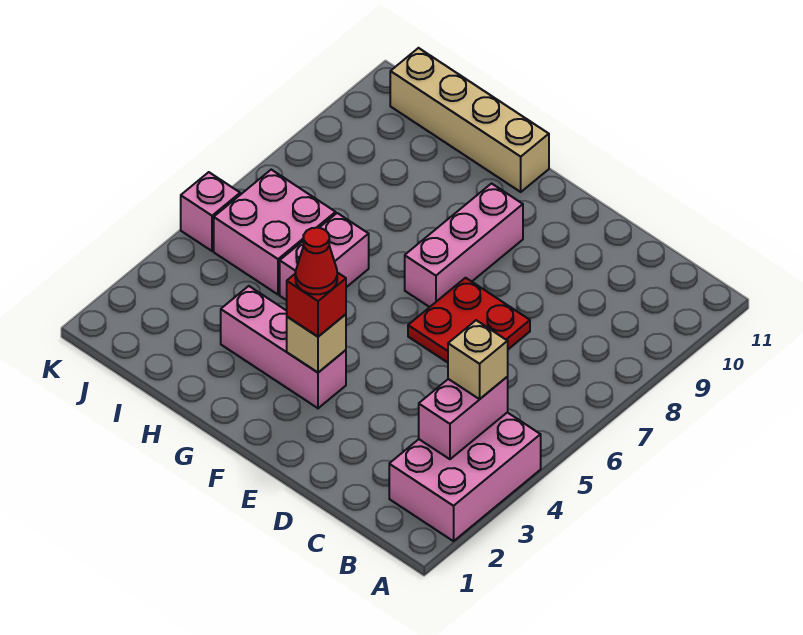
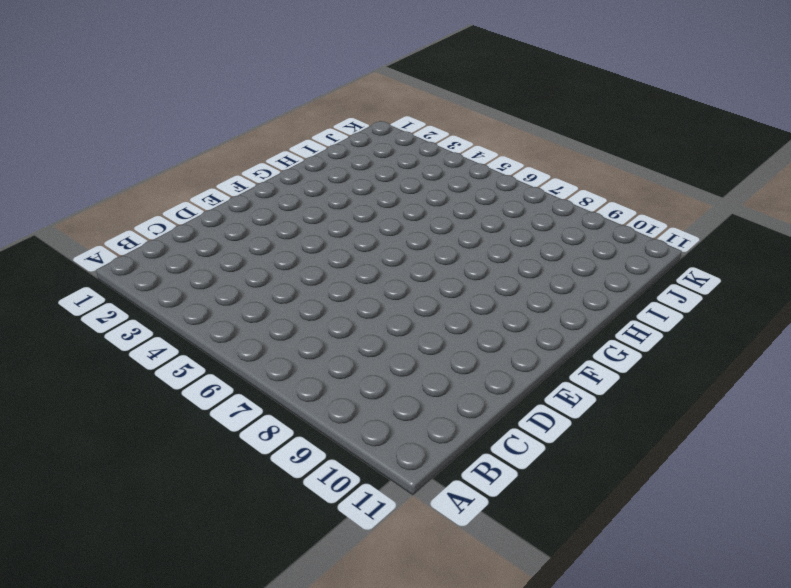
none -> pink 2x3 brick [389,412,541,541]
none -> red 2x2 plate [408,278,530,363]
none -> pink 1x3 brick [221,286,346,408]

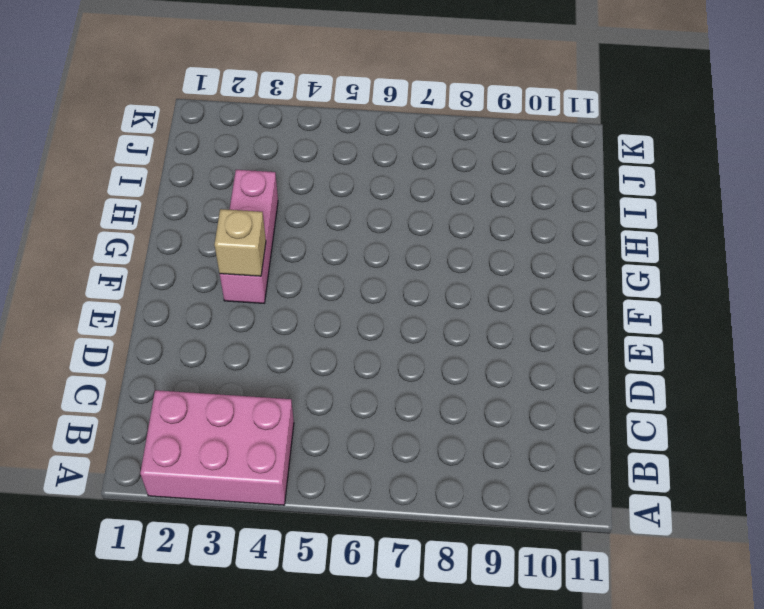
none -> red 2x2 plate [408,278,530,363]
none -> pink 1x3 brick [405,184,523,307]
none -> tan 1x4 brick [390,48,549,192]

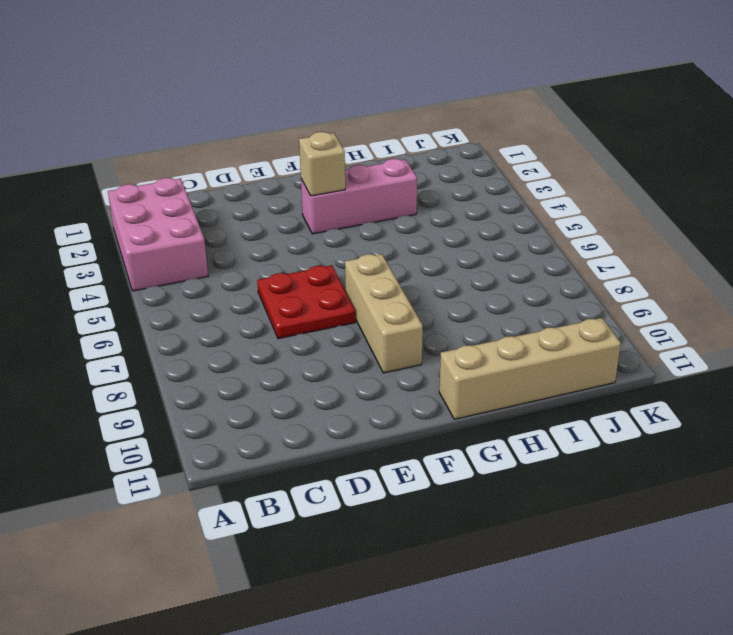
tan 1x3 brick [345,254,423,373] -> pink 1x3 brick [405,184,523,307]
none -> pink 1x2 brick [280,213,369,300]
none -> pink 2x2 brick [214,170,336,294]
none -> pink 1x1 brick [181,172,240,251]

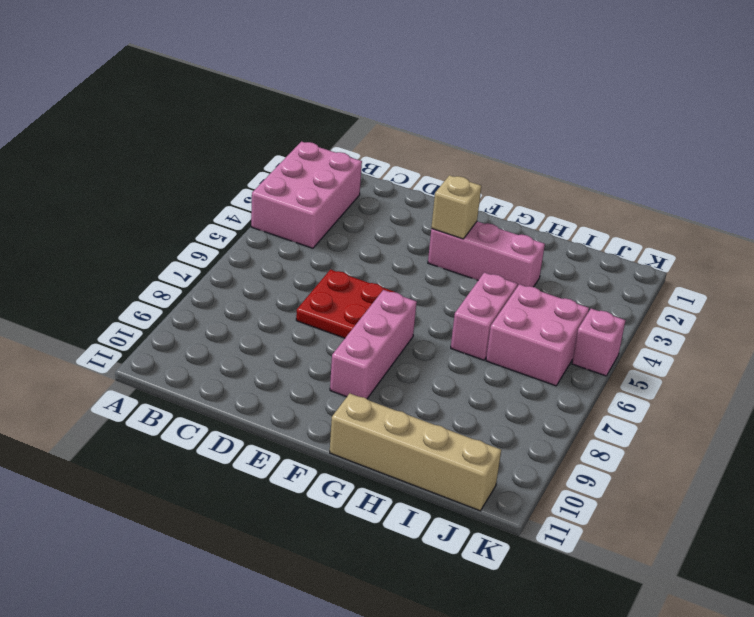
none -> pink 1x2 brick [419,377,508,459]
none -> tan 1x1 brick [448,320,508,399]
none -> red 1x1 brick [287,272,346,337]

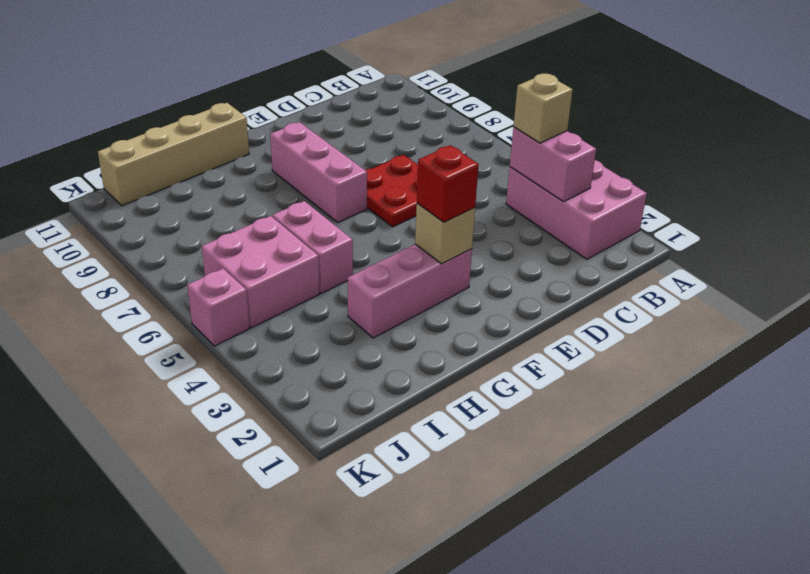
none -> red 1x1 cone [295,228,337,294]

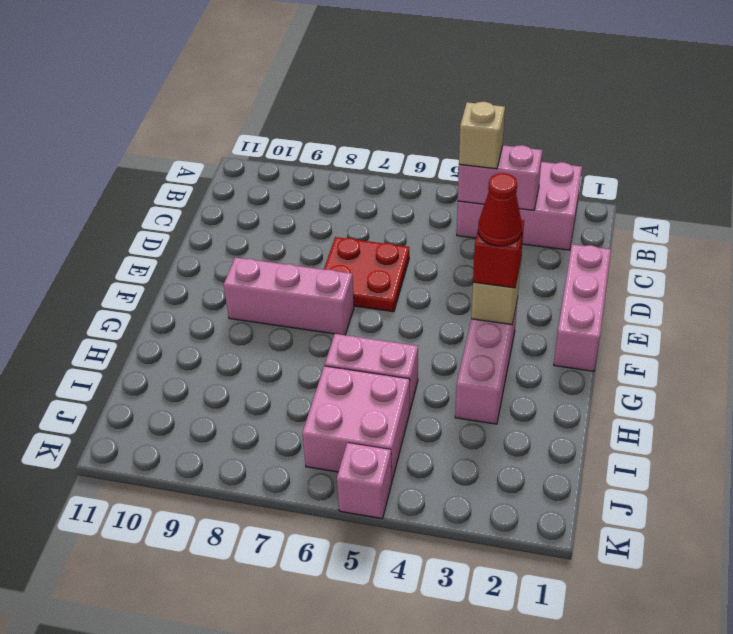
pink 1x3 brick [554,244,611,371] -> none
none -> tan 1x4 brick [390,48,549,192]

